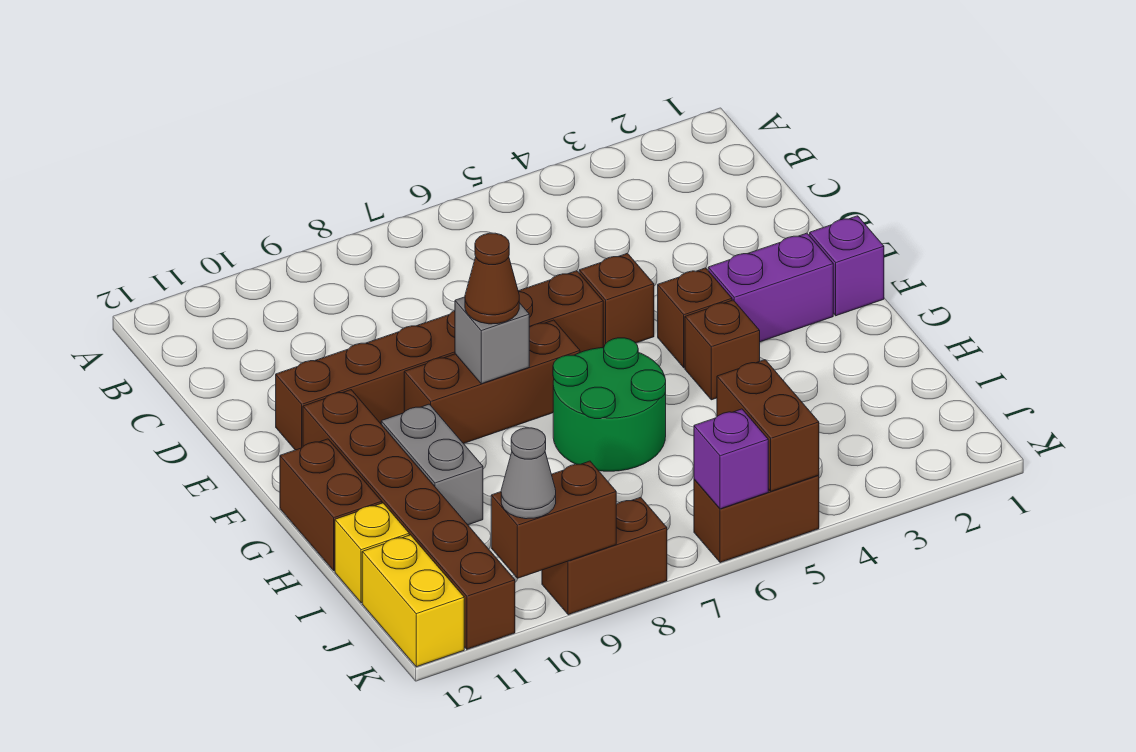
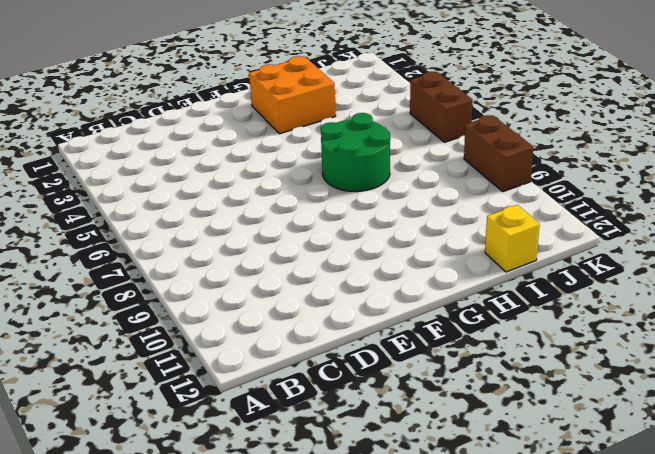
orange 2x2 brick [249,56,336,134] -> none
none -> brown 1x1 brick [579,253,654,348]
none -> brown 1x6 brick [276,271,603,450]
none -> purple 1x1 brick [810,216,884,316]

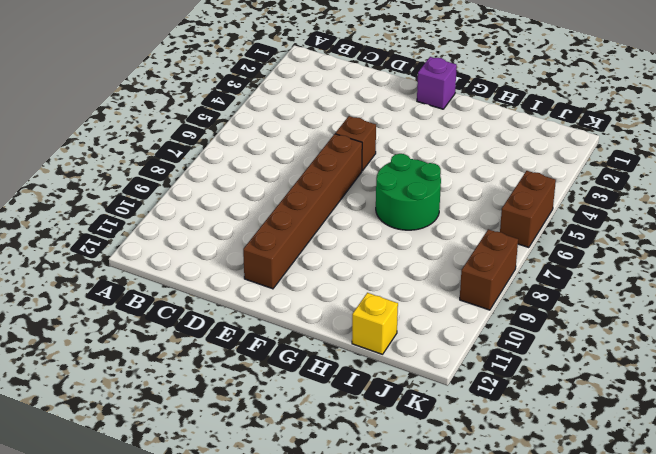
none -> purple 1x2 brick [708,233,833,342]
none -> brown 1x1 brick [658,268,732,368]
none -> brown 1x3 brick [404,320,580,444]

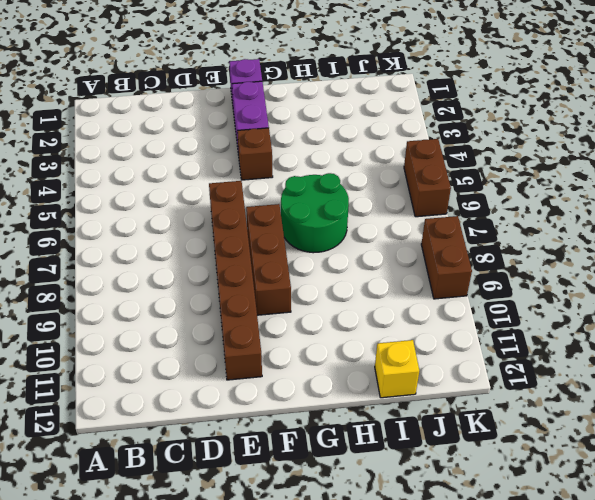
none -> brown 1x1 brick [579,253,654,348]
none -> brown 1x6 brick [303,390,515,649]
none -> brown 1x1 brick [685,300,760,400]

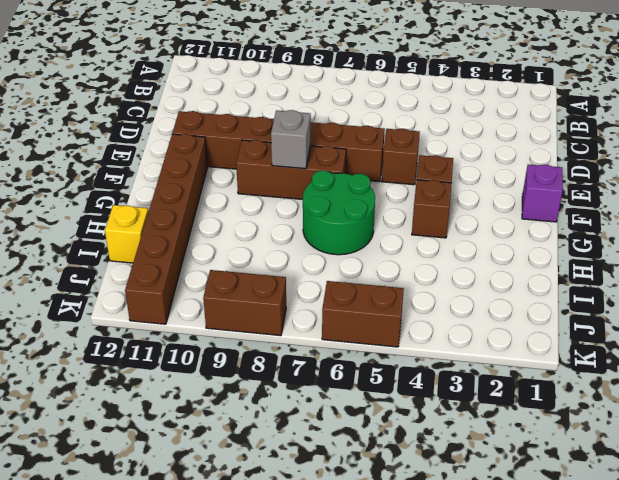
none -> purple 1x2 brick [708,233,833,342]
none -> grey 1x2 brick [381,404,483,525]
none -> brown 1x2 brick [280,439,382,571]

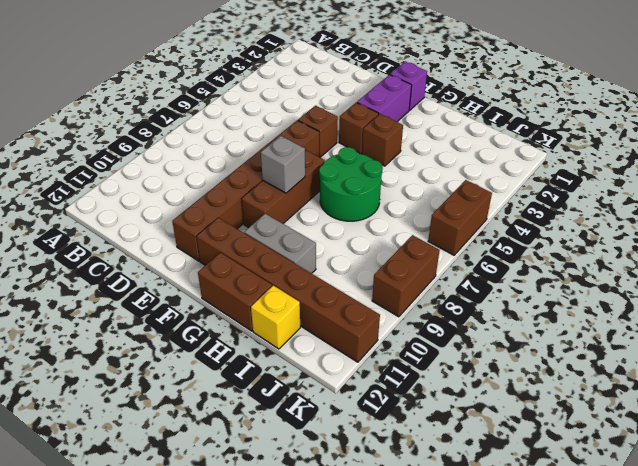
none -> yellow 1x2 brick [362,535,464,667]
none -> brown 1x2 brick [717,360,819,491]
none -> purple 1x1 brick [694,409,768,509]

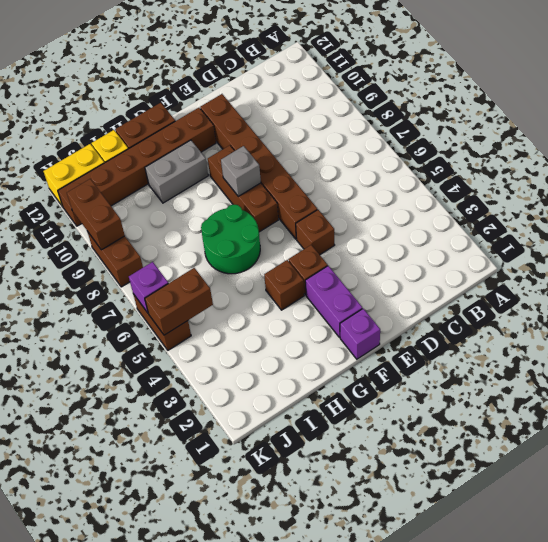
none -> brown 1x1 cone [465,233,519,324]
none -> grey 1x1 cone [501,428,556,519]

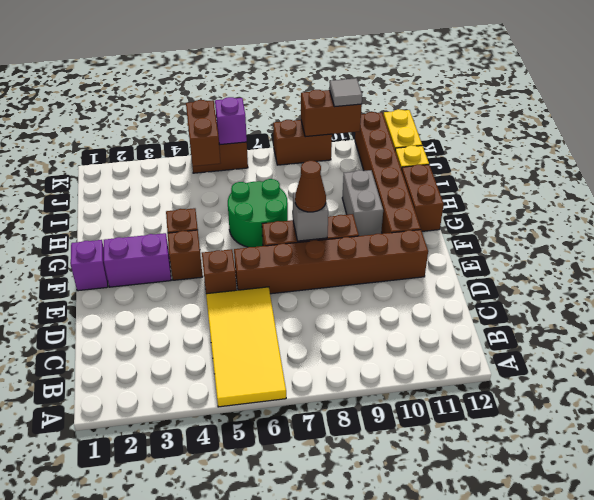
yellow 2x4 tile [206,287,286,407] -> none
grey 1x1 tile [330,78,362,107] -> grey 1x1 cone [501,428,556,519]

